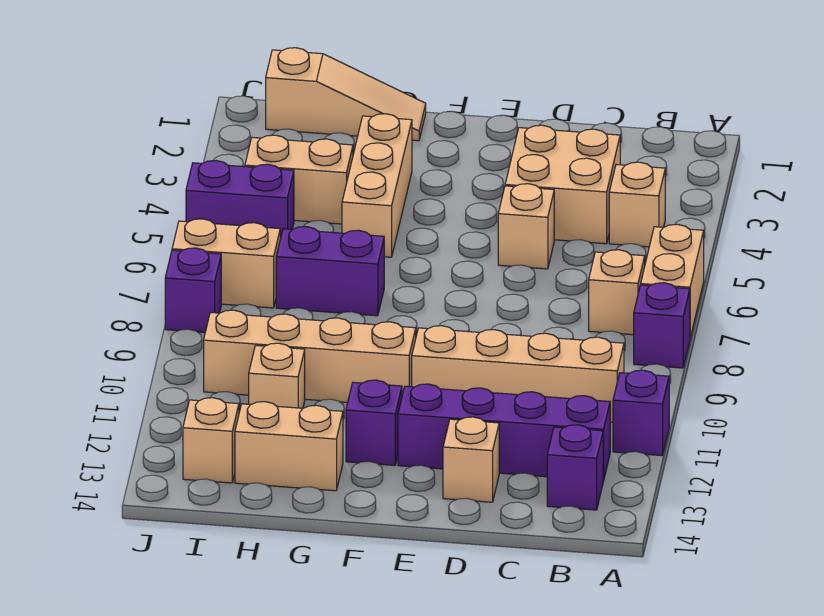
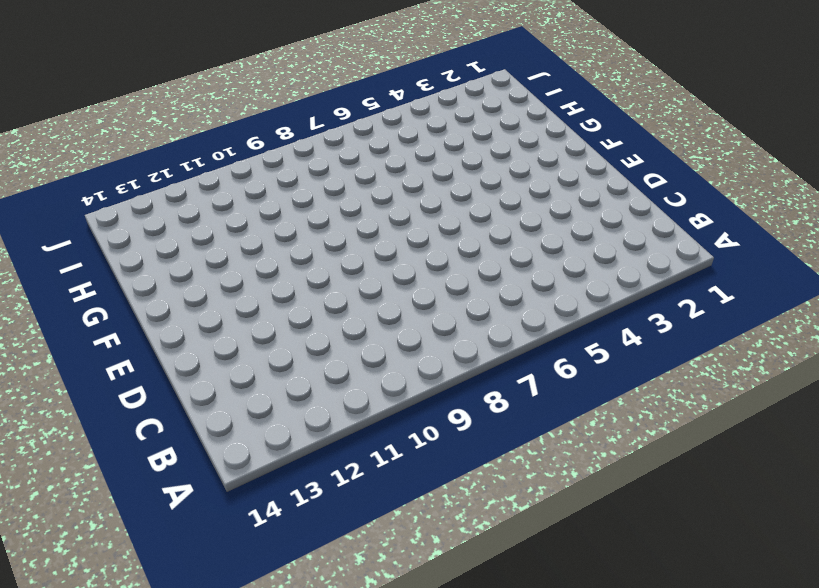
none -> tan 1x2 brick [641,224,704,337]
none -> purple 1x1 brick [634,283,690,368]
none -> purple 1x1 brick [613,370,669,456]

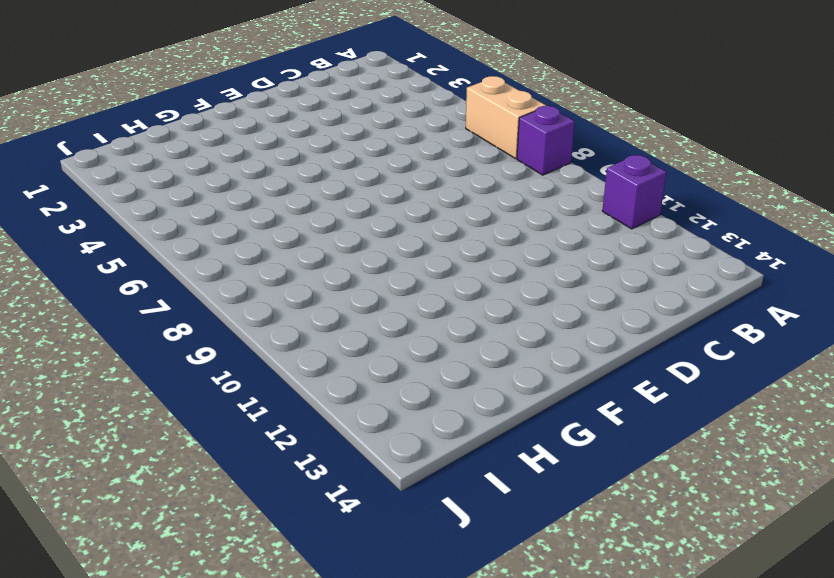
none -> tan 1x1 brick [609,162,665,247]
none -> tan 1x1 brick [589,250,645,335]
none -> tan 1x4 brick [412,326,624,422]

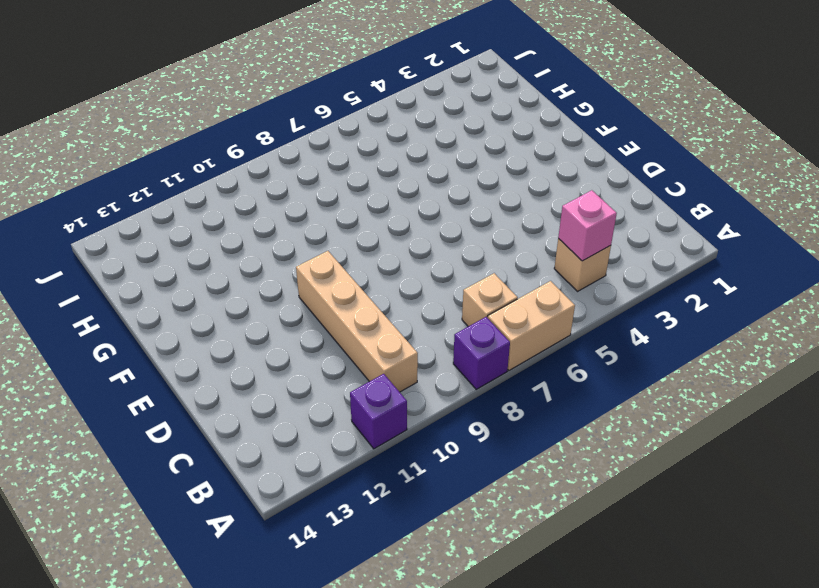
pink 1x1 brick [558,190,617,261] -> none
none -> purple 1x4 brick [398,384,610,481]
none -> purple 1x1 brick [547,425,603,510]
none -> tan 2x2 brick [505,125,620,244]

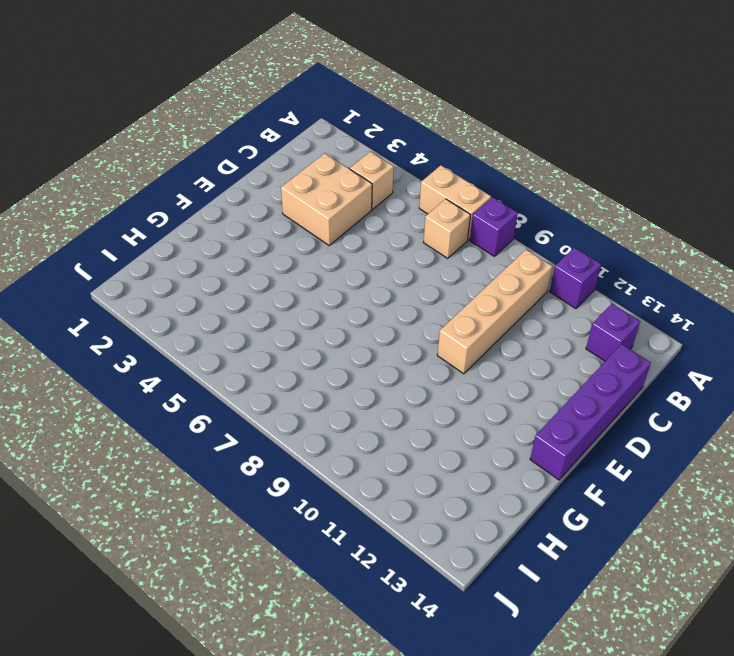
purple 1x4 brick [530,344,651,480] -> purple 1x4 brick moved to [398,384,610,481]
none -> tan 1x1 brick [498,184,554,269]
none -> tan 1x1 brick [443,417,499,502]
none -> tan 1x4 brick [204,310,416,403]

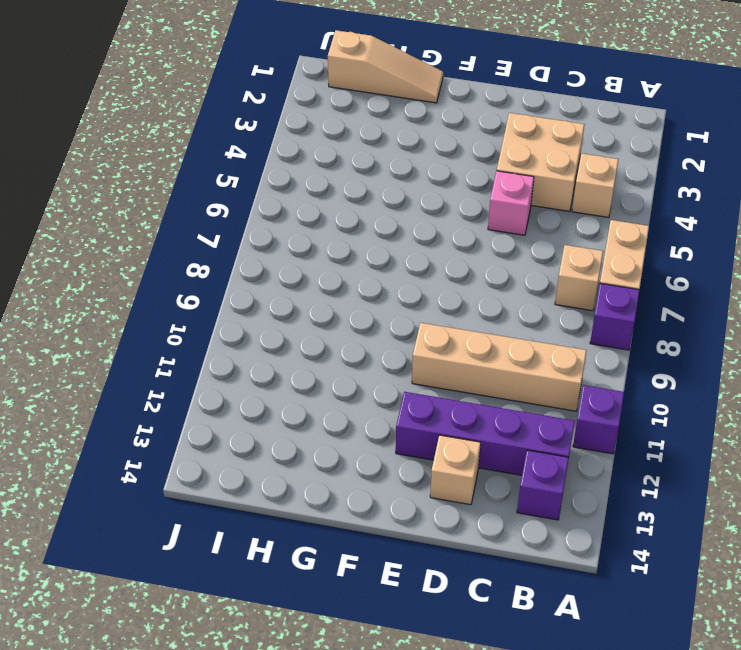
pink 1x1 brick [488,171,534,235] -> tan 1x1 brick [498,184,554,269]
none -> tan 1x4 brick [204,310,416,403]
none -> purple 1x1 brick [346,380,402,465]
none -> tan 1x3 brick [342,114,412,257]

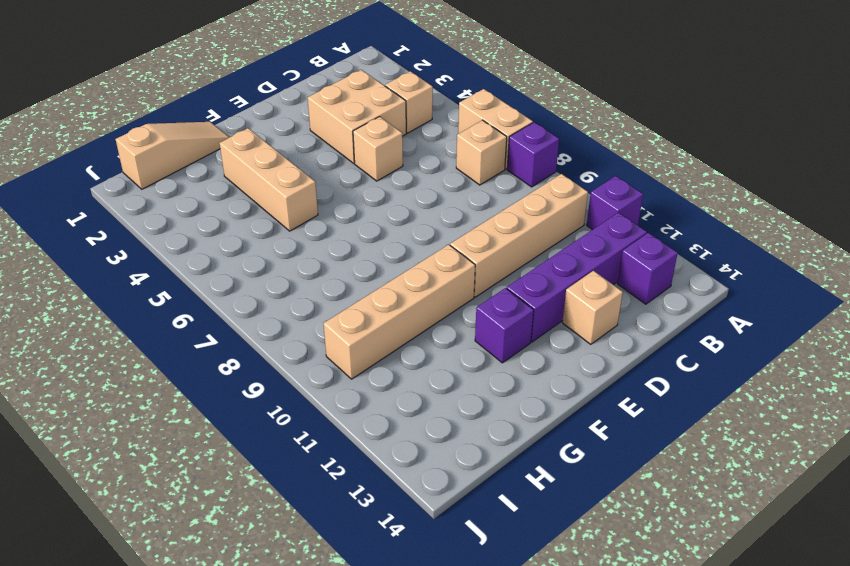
none -> purple 1x2 brick [276,227,384,316]
none -> tan 1x2 brick [235,402,343,491]
none -> tan 1x2 brick [245,135,353,224]

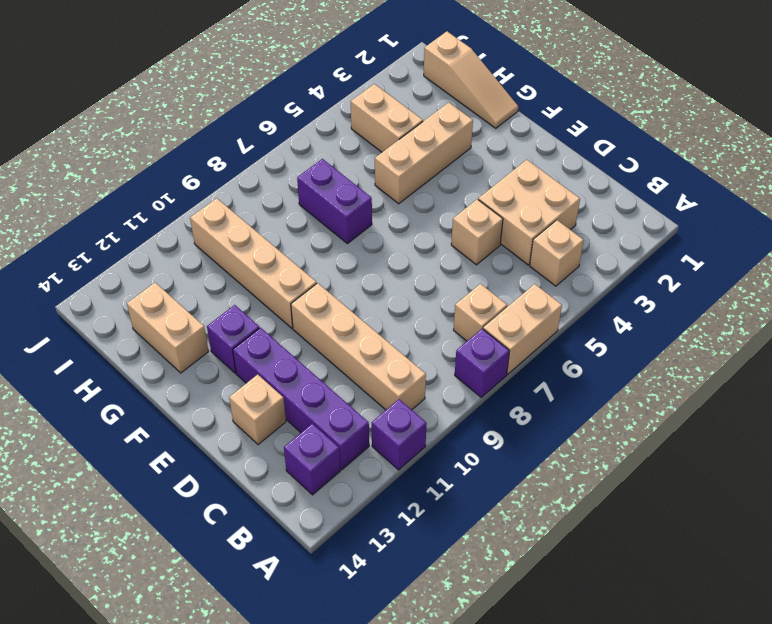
none -> tan 1x1 brick [249,343,305,408]
none -> purple 1x2 brick [186,161,294,238]
none -> tan 1x2 brick [172,219,280,308]

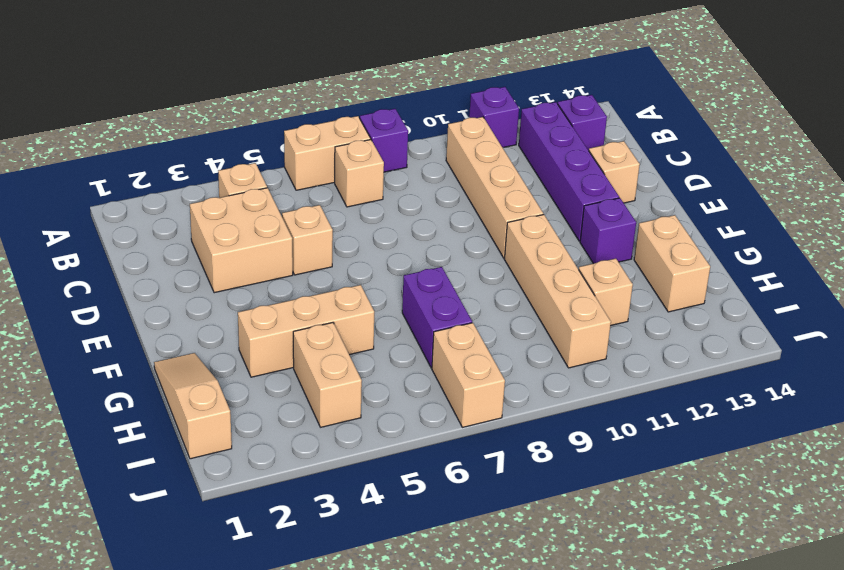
none -> purple 1x2 brick [186,161,294,238]
none -> tan 1x1 brick [183,398,239,483]
none -> purple 1x1 brick [165,248,221,333]

